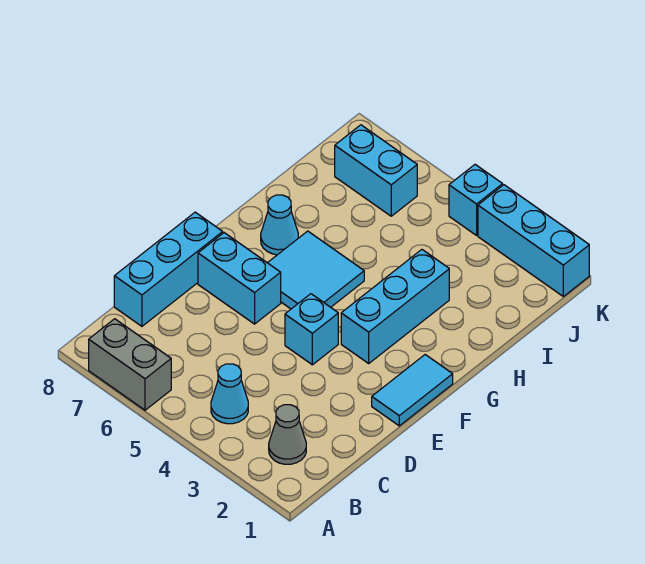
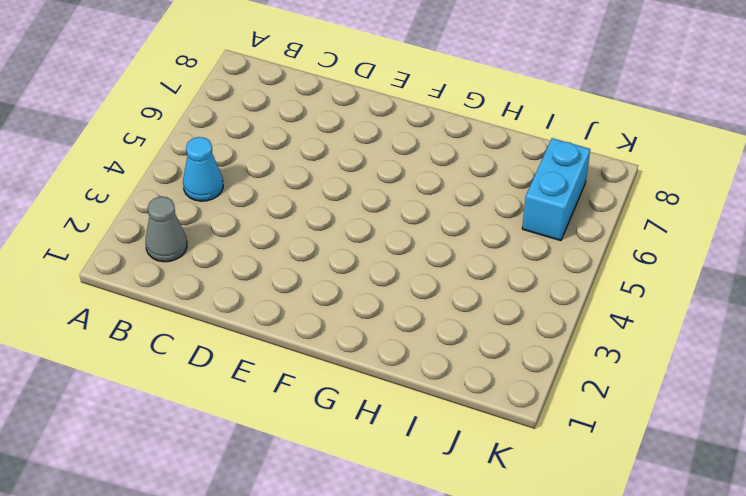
none -> grey 1x2 brick [89,319,171,410]
none -> cyan 1x3 brick [114,212,223,326]
none -> cyan 1x2 tile [372,355,453,426]

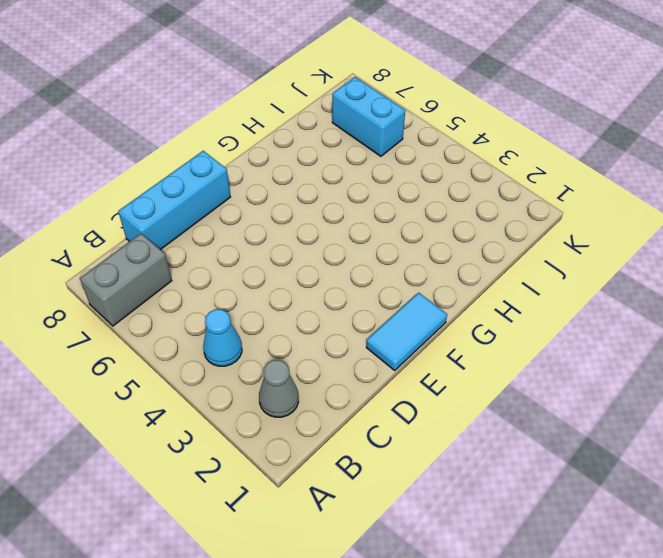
grey 1x2 brick [80,233,172,326] -> grey 1x2 brick turned to [89,319,171,410]
none -> cyan 1x1 brick [285,294,338,365]
none -> cyan 1x2 brick [198,233,281,324]
none -> cyan 1x3 brick [341,250,449,363]

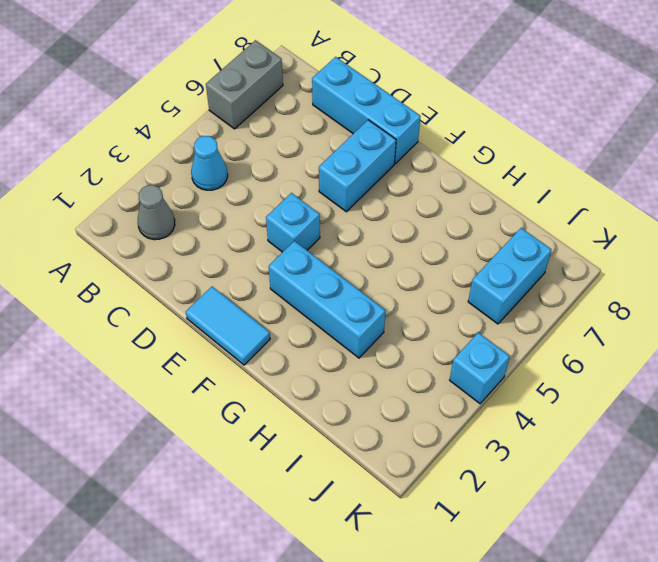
none -> cyan 2x2 tile [268,231,364,309]
none -> cyan 1x1 cone [261,195,298,255]
none -> cyan 1x3 brick [478,185,589,296]

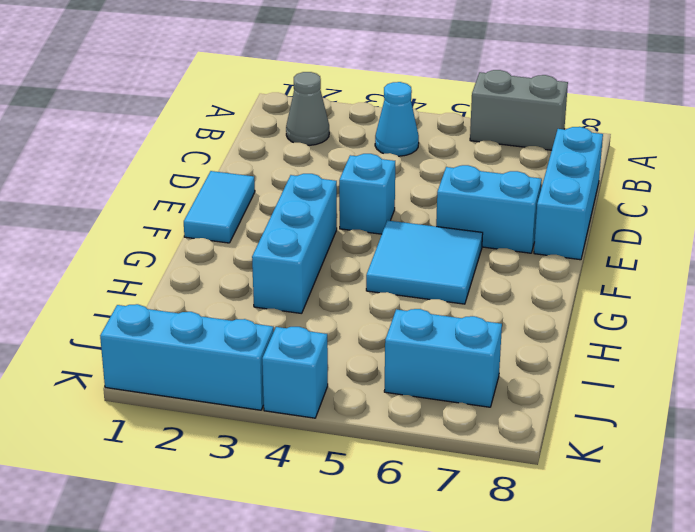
none -> cyan 1x1 cone [261,195,298,255]

